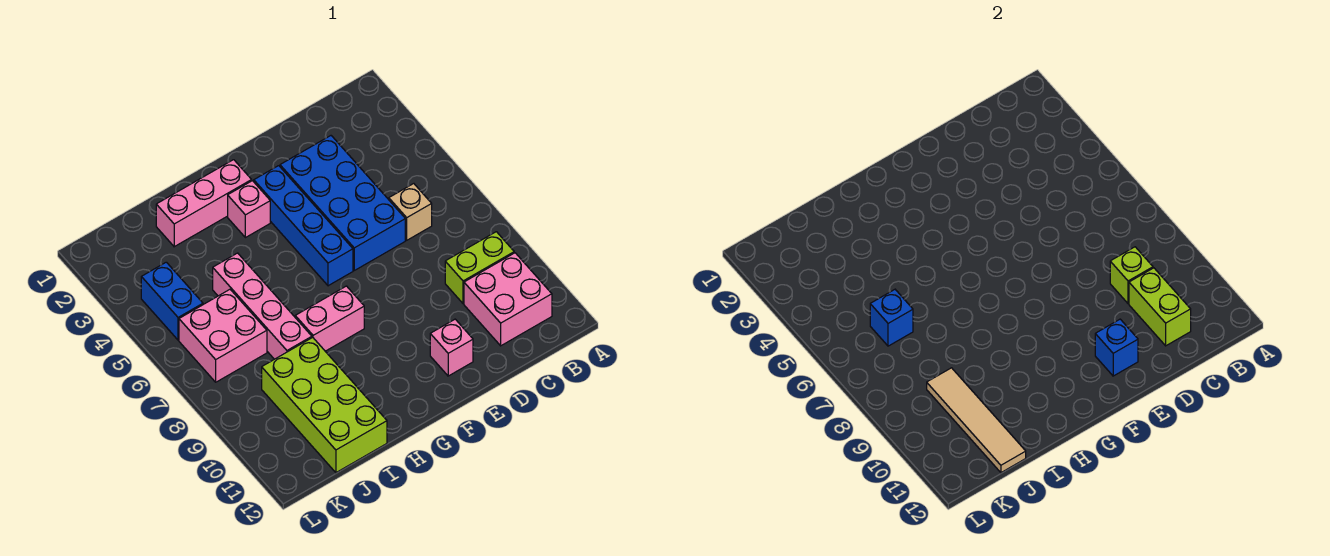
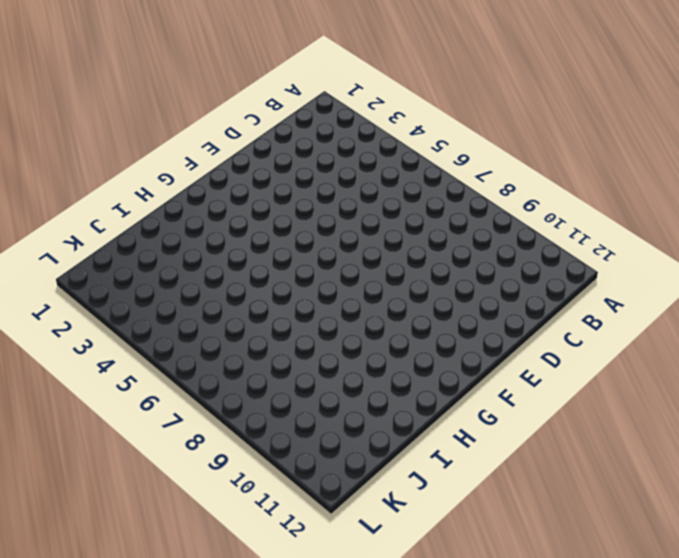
none -> lime 1x2 brick [445,232,514,304]
none -> pink 2x2 brick [464,253,552,346]
none -> tan 1x1 brick [389,184,432,240]

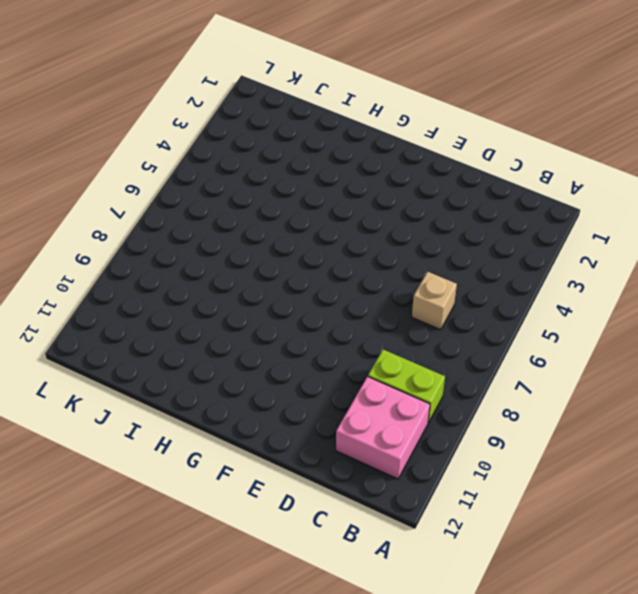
none -> blue 2x4 brick [280,136,405,270]
none -> pink 1x1 brick [430,319,473,376]
none -> blue 1x4 brick [254,166,353,286]

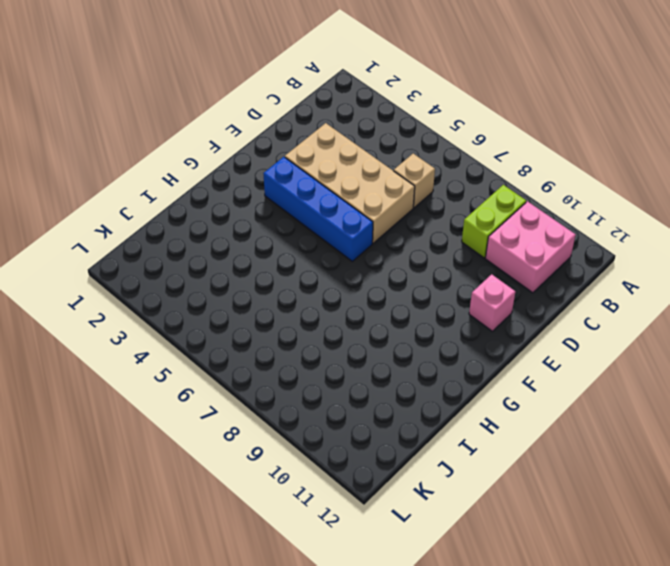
tan 2x4 brick [285,123,415,243] -> blue 2x4 brick [280,136,405,270]
none -> pink 1x3 brick [156,160,252,247]
none -> pink 1x1 brick [228,181,270,238]
none -> pink 1x2 brick [295,286,364,351]

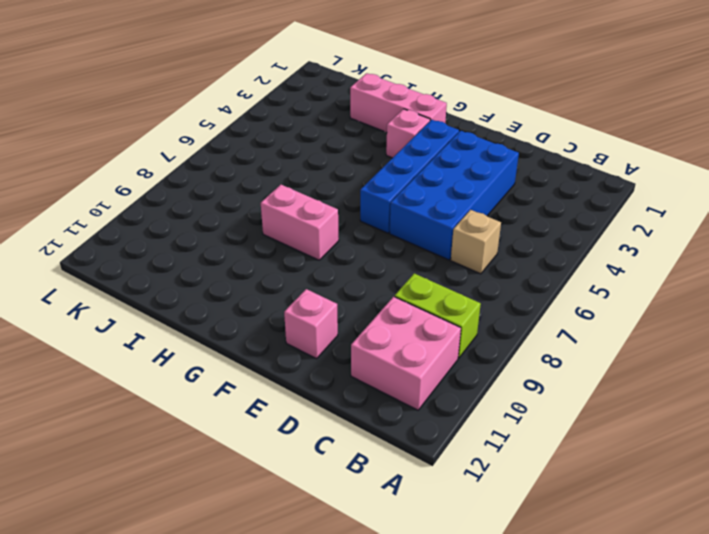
none -> pink 1x4 brick [213,253,312,359]
none -> lime 2x4 brick [262,337,387,473]
none -> pink 2x2 brick [179,289,267,382]

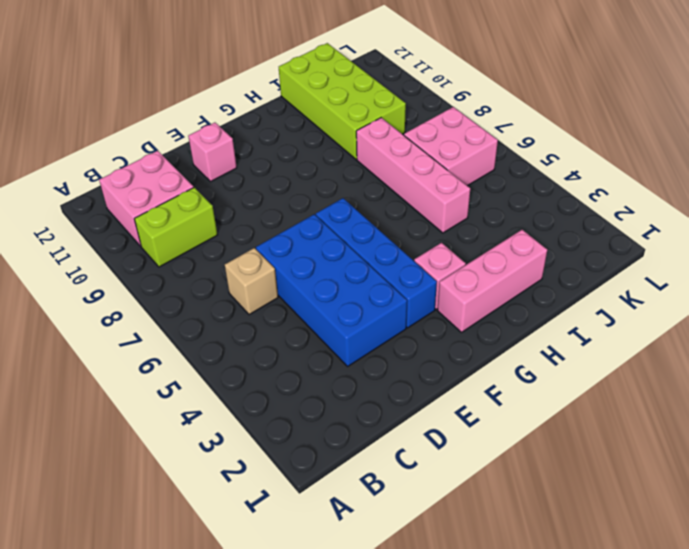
none -> pink 1x2 brick [295,286,364,351]
none -> blue 1x2 brick [141,262,203,340]
none -> lime 1x1 brick [1110,247,1153,304]

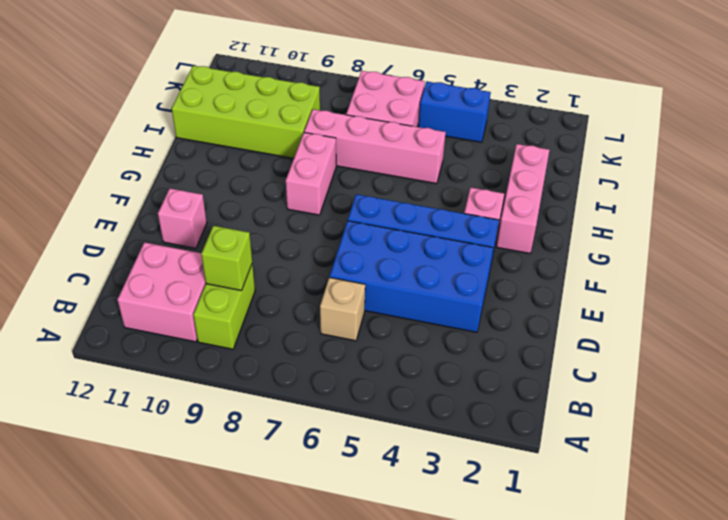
none -> lime 1x2 brick [1129,268,1191,346]
none -> blue 1x1 brick [1095,319,1138,376]
none -> blue 1x1 brick [870,289,913,346]

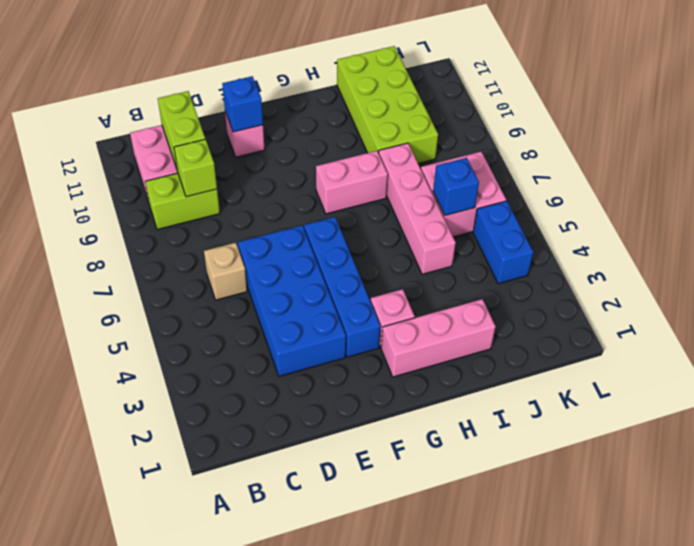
none -> tan 1x4 tile [927,368,1026,473]

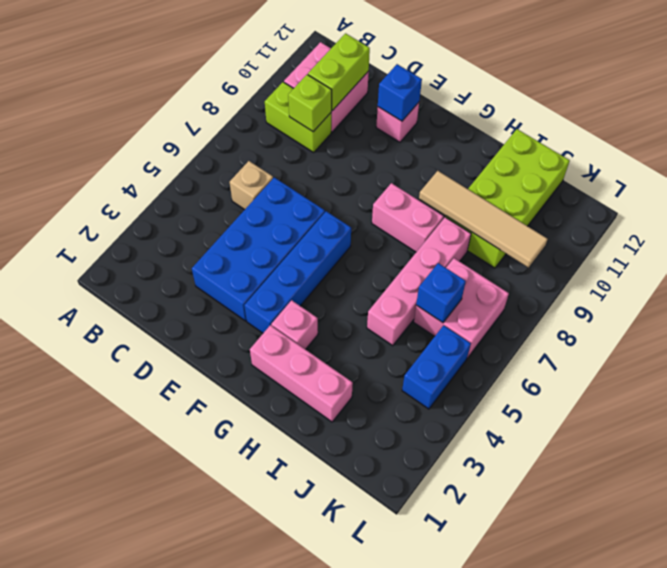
tan 1x4 tile [419,171,547,267] -> tan 1x4 tile turned to [927,368,1026,473]

